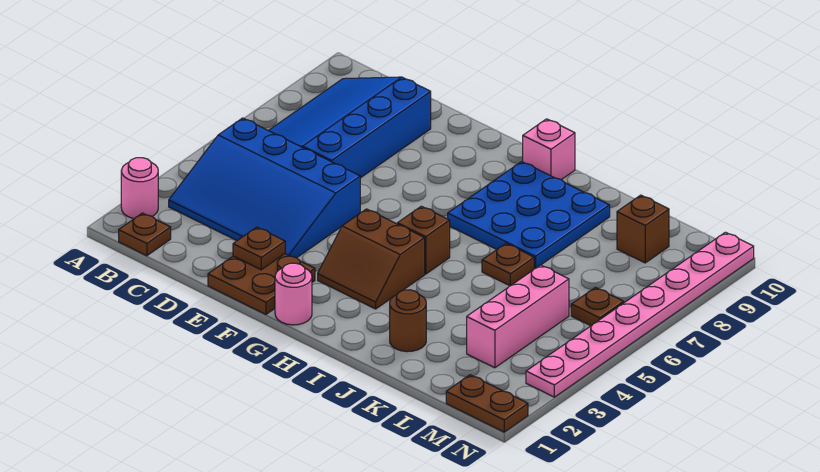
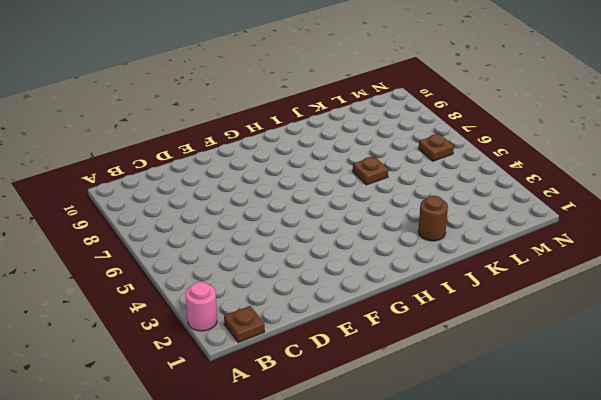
none -> blue 3x4 slope [169,118,360,258]
none -> blue 3x4 slope [269,77,431,178]
none -> brown 2x2 plate [208,254,315,314]

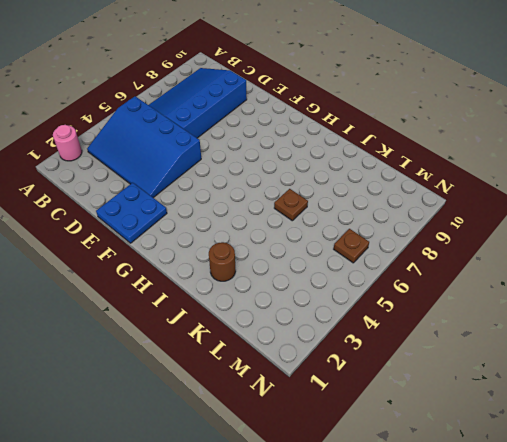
blue 2x2 plate [96,183,167,243] -> brown 2x2 plate [208,254,315,314]
none -> brown 1x1 plate [119,213,171,256]
none -> pink 1x1 round brick [275,263,312,325]
none -> brown 2x2 slope [318,209,425,309]

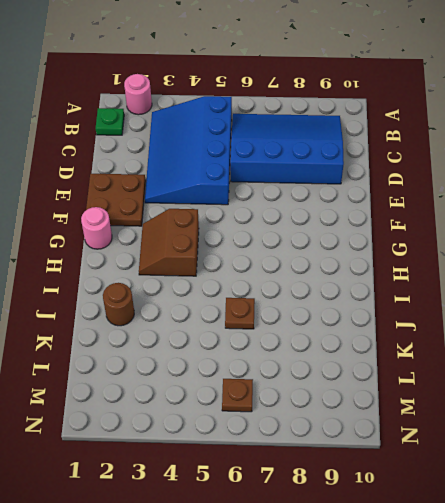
green 1x1 plate [96,108,124,135] -> brown 1x1 plate [119,213,171,256]
none -> brown 1x1 brick [397,206,450,274]
none -> blue 3x3 plate [448,162,610,268]
none -> pink 1x1 brick [523,119,575,180]

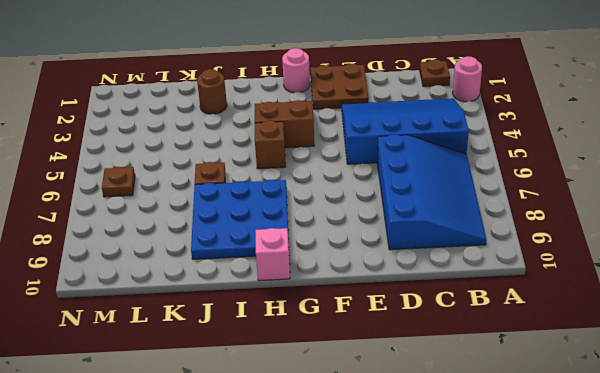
none -> pink 1x3 brick [467,265,569,368]
none -> brown 1x1 brick [617,195,669,263]
none -> brown 1x2 plate [446,375,528,432]

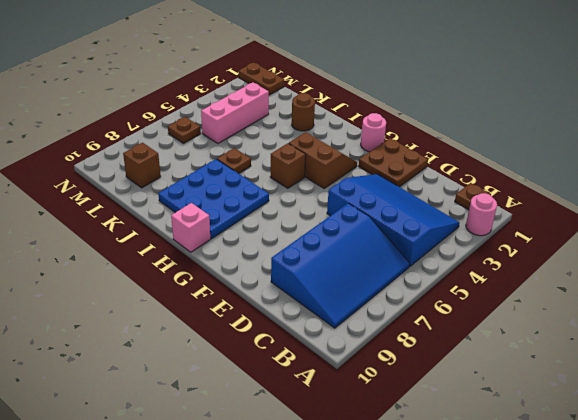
none -> pink 1x8 plate [526,232,754,397]
none -> brown 1x1 plate [233,227,285,270]

